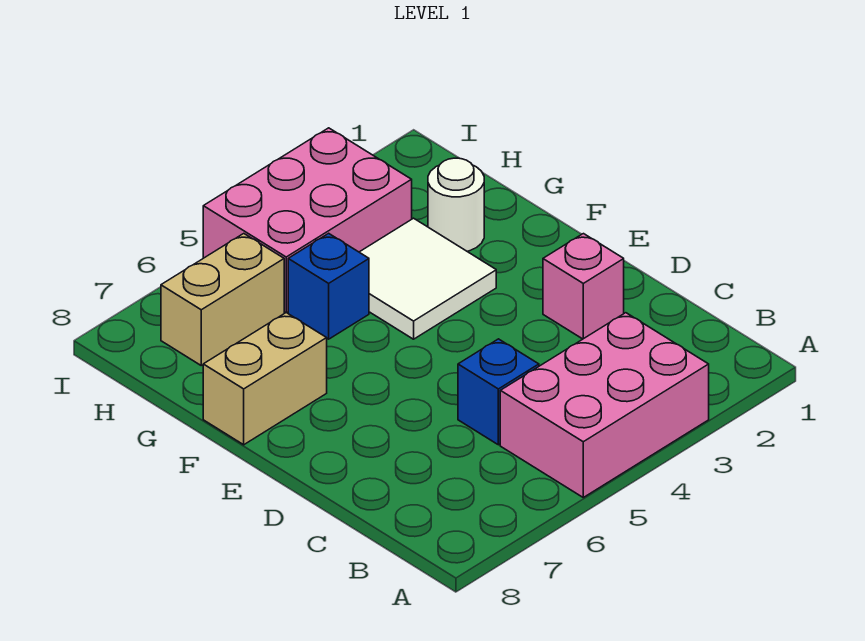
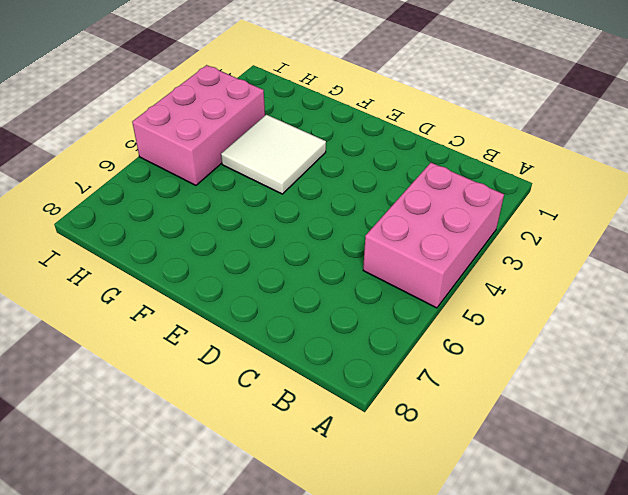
none -> blue 1x1 brick [458,339,539,445]
none -> pink 1x1 brick [543,234,624,339]

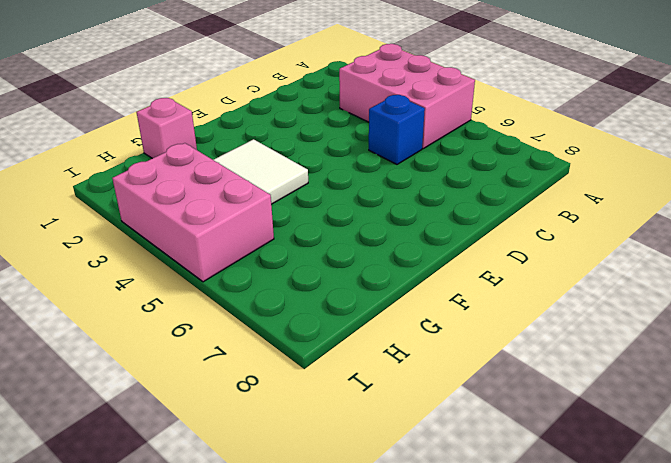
pink 1x1 brick [136,98,197,158] -> pink 1x1 brick moved to [543,234,624,339]
none -> tan 1x2 brick [203,313,327,445]
none -> white 1x1 round brick [428,158,484,251]

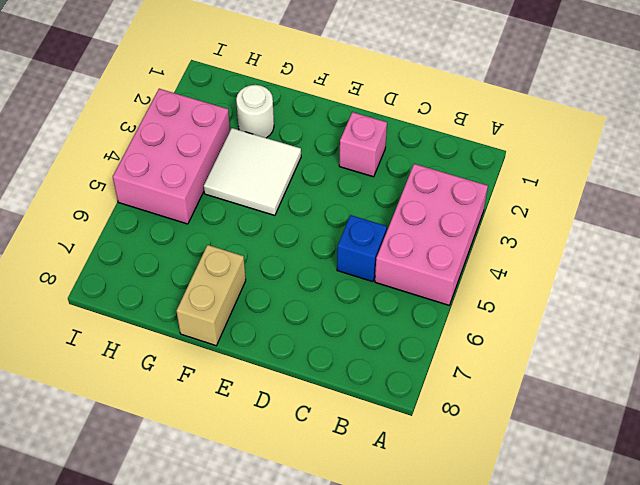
none -> blue 1x1 brick [288,233,369,339]
none -> tan 1x2 brick [161,234,284,365]

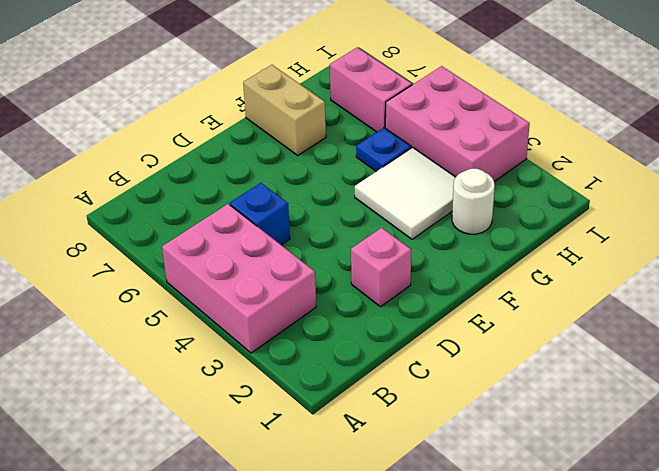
blue 1x1 plate [356,128,411,171] -> blue 1x1 brick [288,233,369,339]
pink 1x2 brick [330,47,412,132] -> tan 1x2 brick [161,234,284,365]

